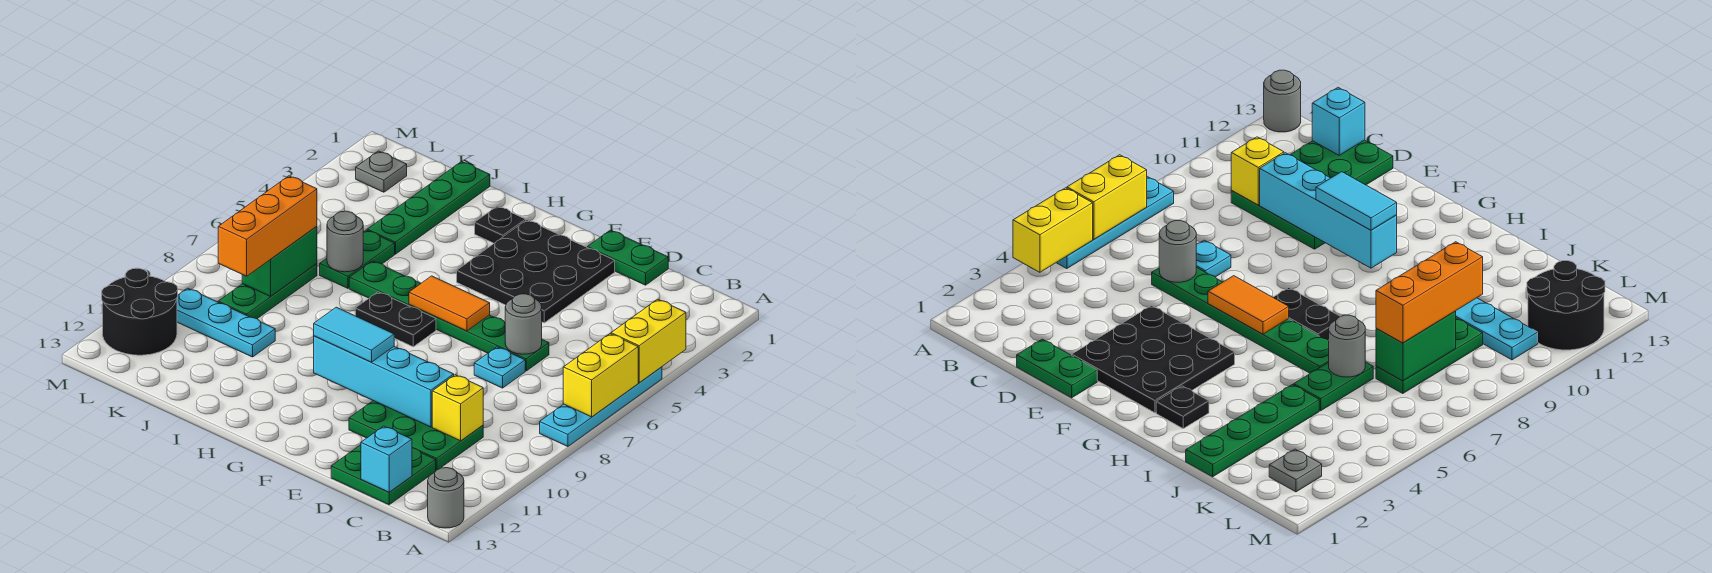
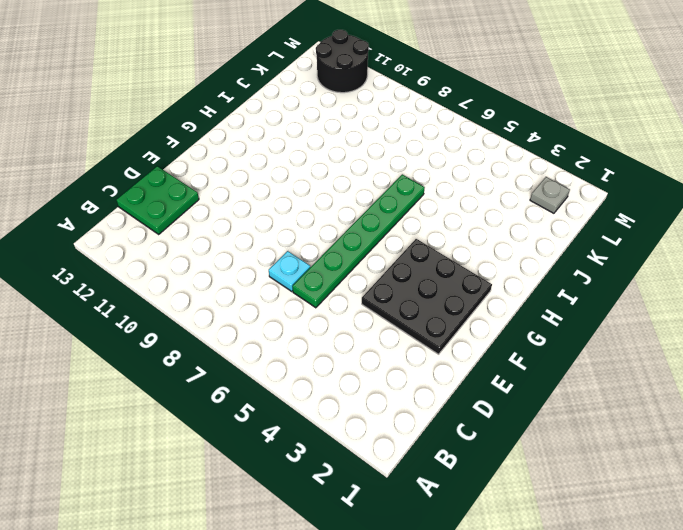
none -> cyan 1x4 plate [540,367,662,446]
none -> grey 1x1 round brick [428,468,464,528]
none -> green 2x3 plate [349,401,483,470]

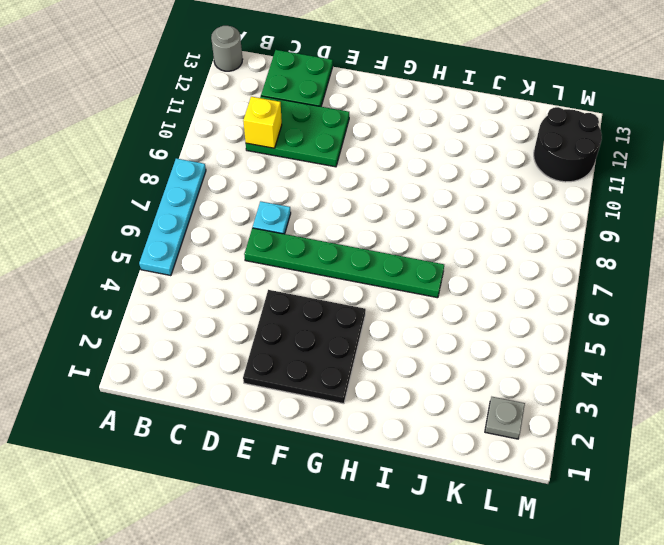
none -> green 1x2 plate [588,230,668,285]
none -> black 1x2 plate [355,292,436,347]
none -> black 1x1 plate [475,206,526,243]

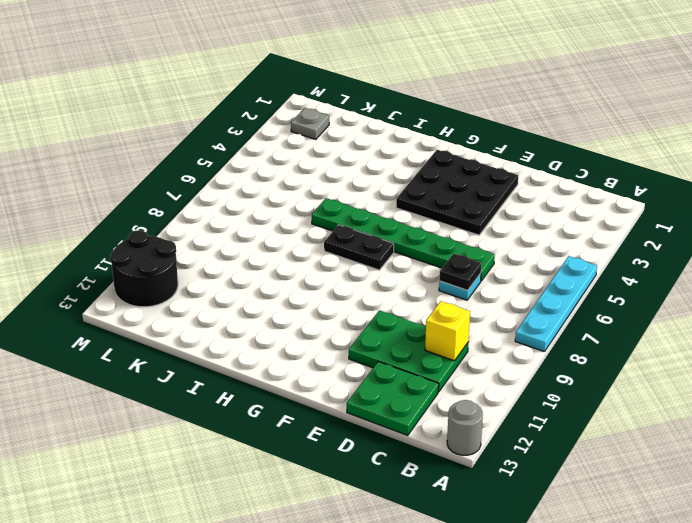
black 1x1 plate [439,253,482,290] -> black 1x1 plate moved to [475,206,526,243]
none -> green 1x2 plate [588,230,668,285]
none -> green 1x4 plate [367,161,490,254]
none -> green 1x2 plate [320,230,395,288]

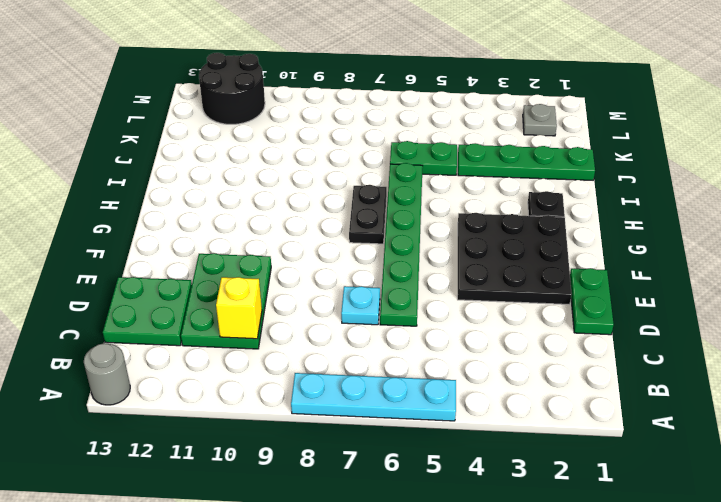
none -> cyan 1x3 plate [177,288,275,357]
none -> green 1x3 plate [218,264,317,319]
none -> yellow 1x2 brick [611,299,686,382]

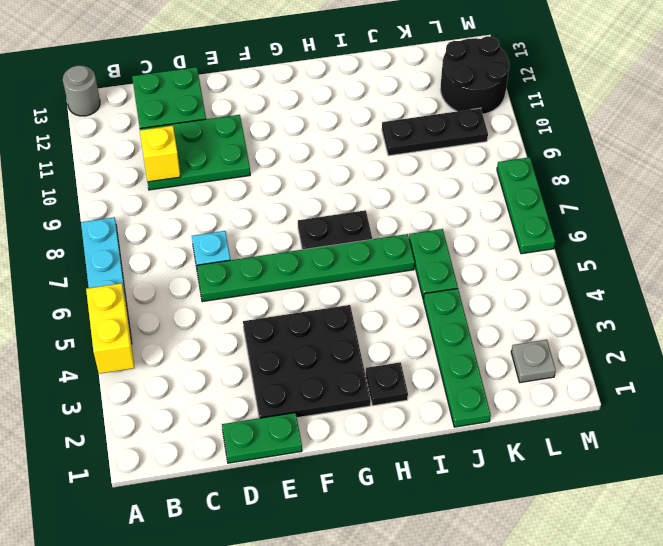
black 1x3 plate [382,108,488,156] -> cyan 1x3 plate [177,288,275,357]
green 1x3 plate [497,157,555,254] -> green 1x3 plate moved to [218,264,317,319]
none -> yellow 1x2 brick [563,334,638,417]
none -> cyan 1x1 brick [361,426,412,492]
none -> grey 1x1 round brick [505,294,542,354]

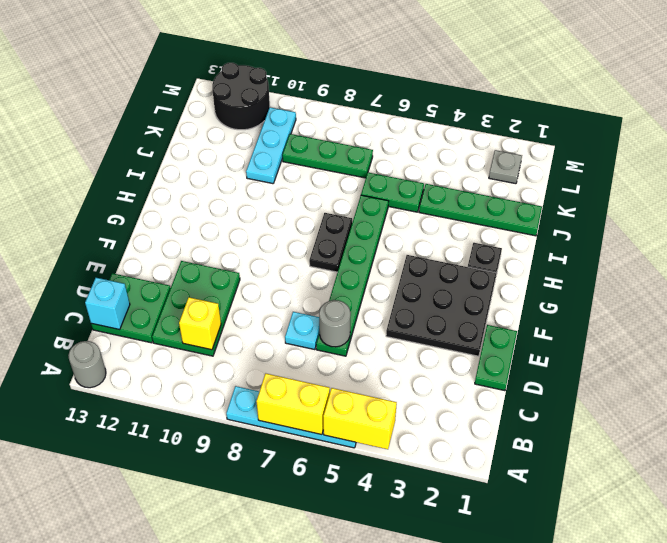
none -> cyan 1x4 brick [314,336,454,427]
none -> orange 1x2 tile [409,276,490,331]
none -> grey 1x1 round brick [327,211,363,272]

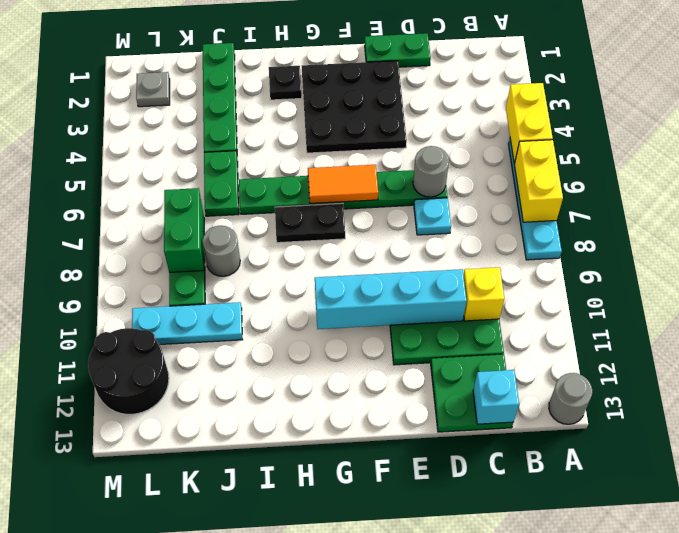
grey 1x1 round brick [203,226,240,276] -> grey 1x1 round brick moved to [327,211,363,272]
none -> cyan 1x2 tile [314,307,394,362]
none -> orange 1x3 brick [218,176,317,276]

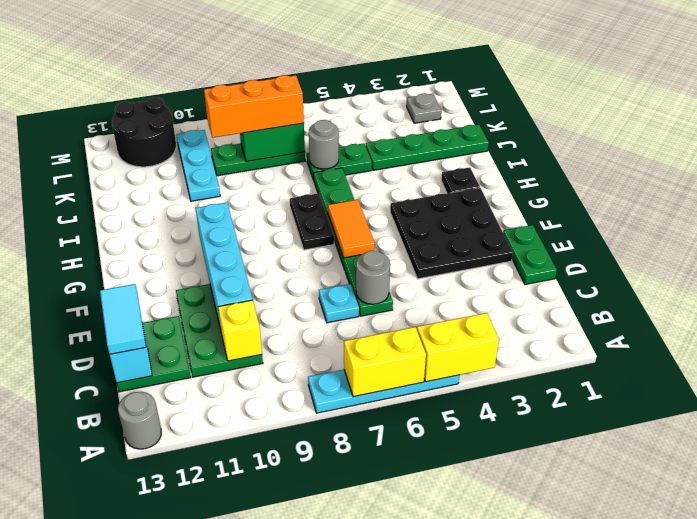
cyan 1x2 tile [100,284,146,354] -> cyan 1x2 tile moved to [314,307,394,362]

